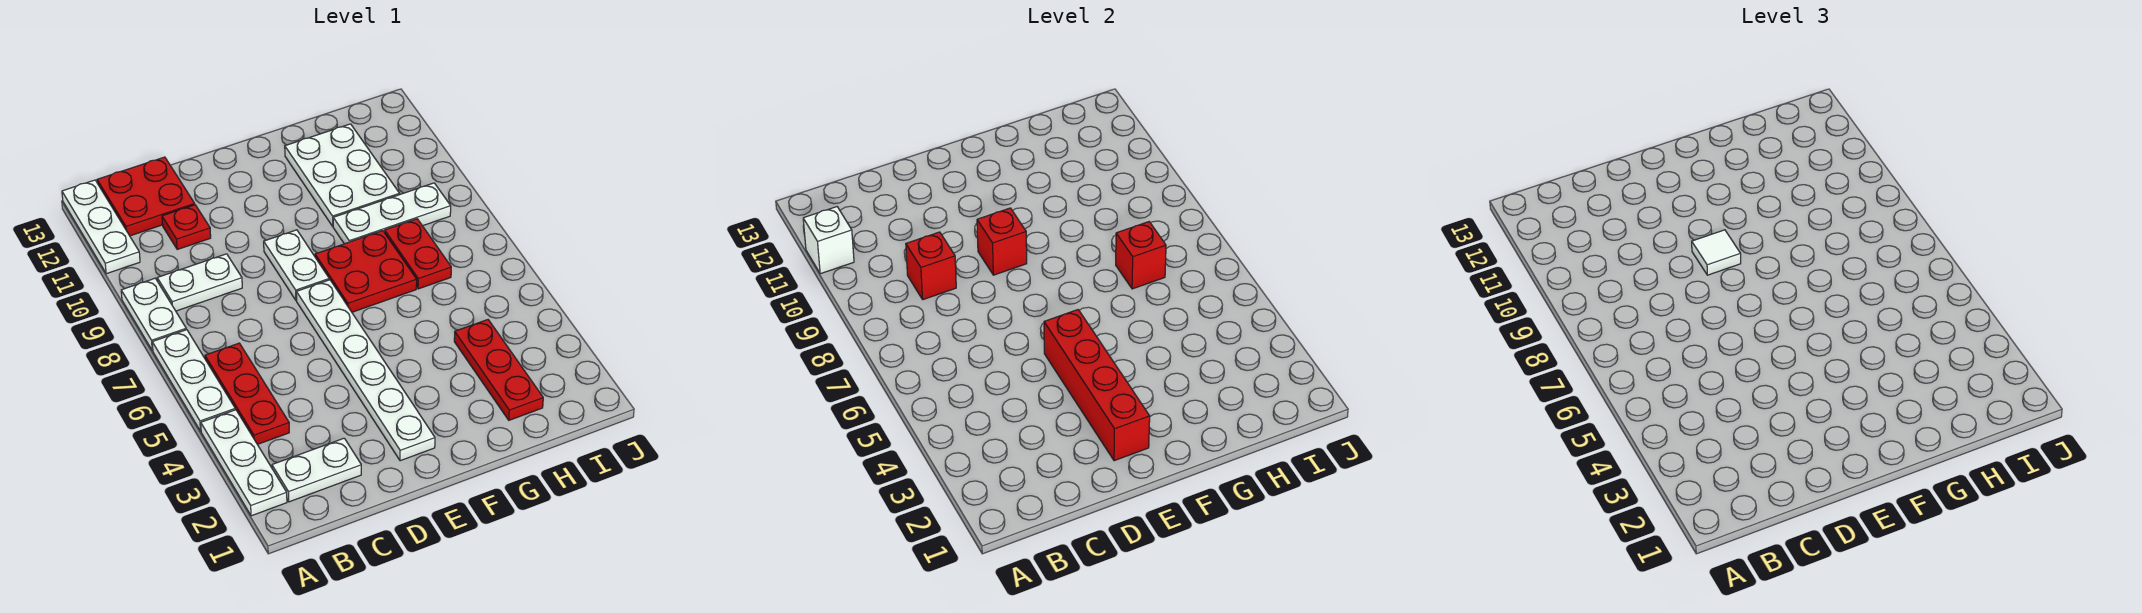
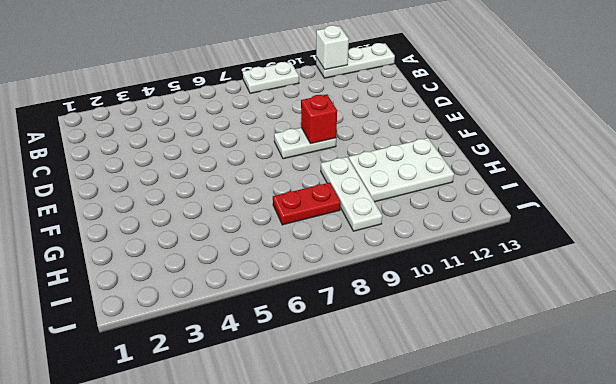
none -> white 1x3 plate [201,410,287,516]
none -> white 1x3 plate [152,330,235,431]
none -> white 1x2 plate [272,438,361,502]

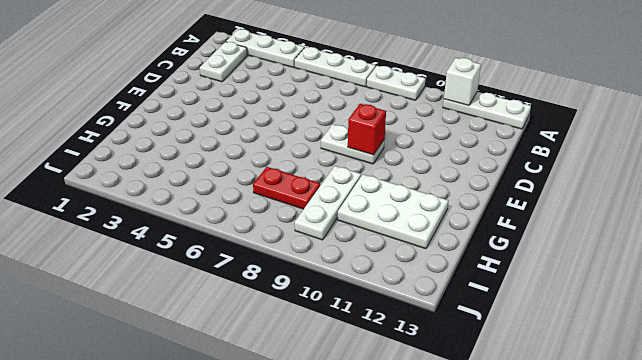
none -> red 1x3 plate [205,343,289,444]
none -> white 1x2 plate [157,254,242,311]
none -> red 2x2 plate [97,157,195,236]

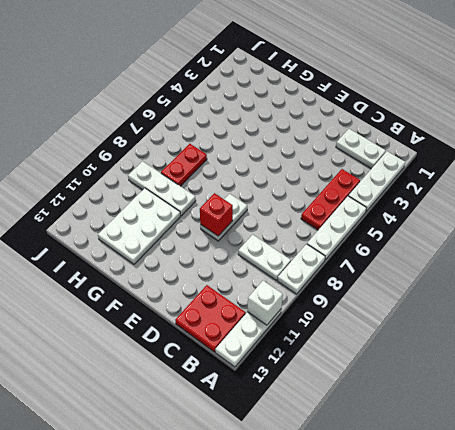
none -> red 1x1 plate [162,205,211,249]
none -> white 1x6 plate [296,280,435,461]
none -> red 2x2 plate [315,231,417,312]

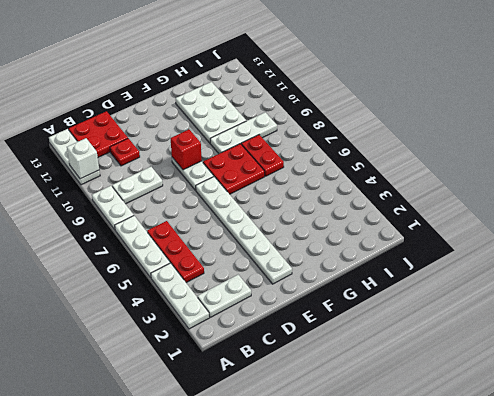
none -> red 1x3 plate [454,320,543,420]
none -> red 1x1 brick [906,232,956,300]
none -> red 1x4 brick [1044,310,1150,461]

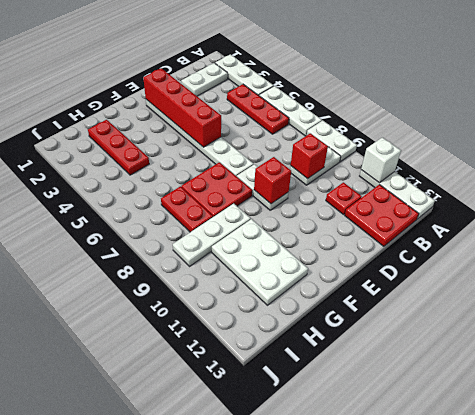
none -> red 1x1 brick [1116,222,1166,289]
none -> white 1x1 tile [1692,230,1741,275]

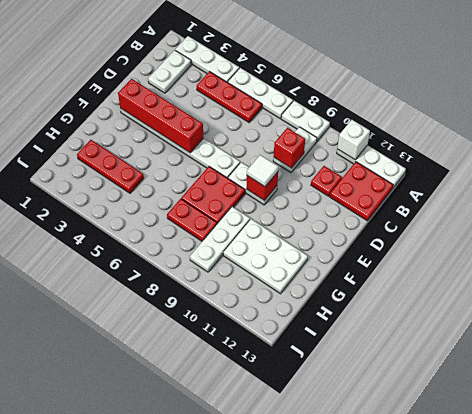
none -> red 1x1 brick [1116,222,1166,289]

